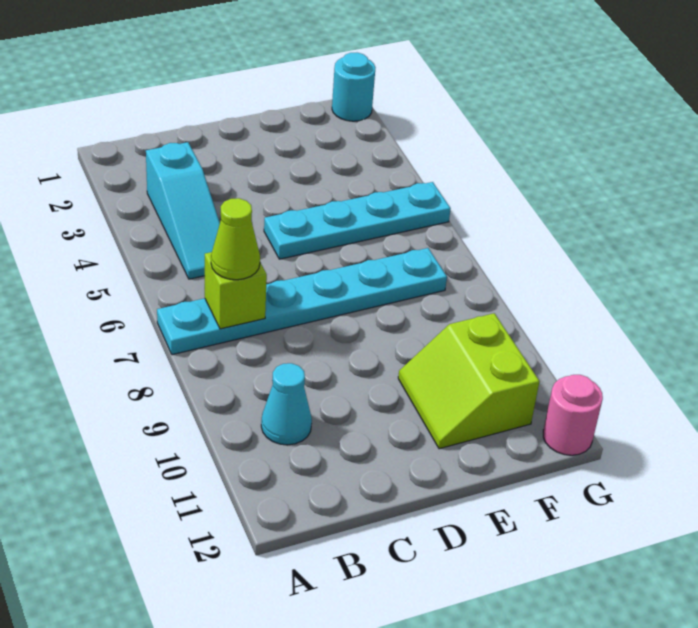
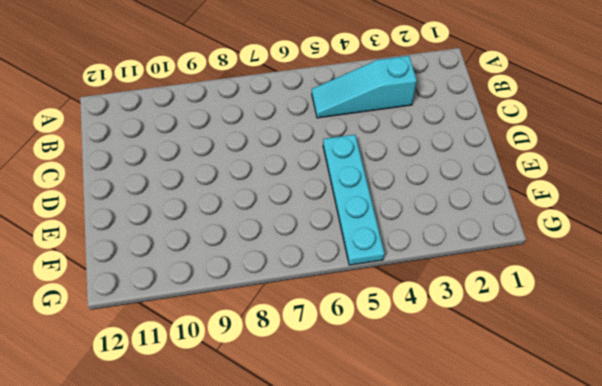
none -> cyan 1x6 plate [157,248,447,355]
none -> cyan 1x1 cone [261,363,312,445]

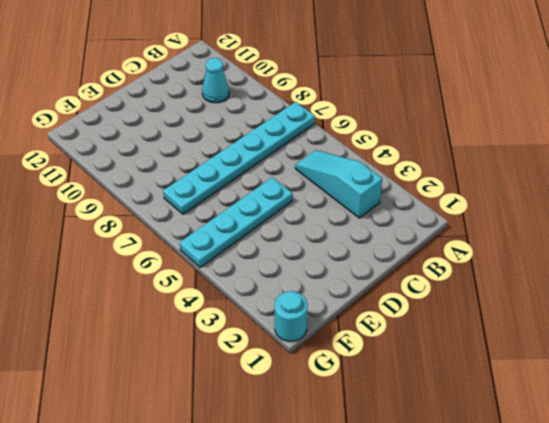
none -> lime 2x2 slope [398,313,539,449]
none -> pink 1x1 round brick [543,375,603,455]

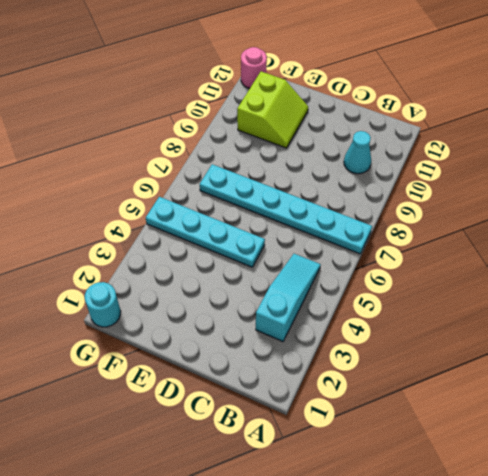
none -> lime 1x1 brick [204,252,267,329]
none -> lime 1x1 cone [211,198,260,280]

